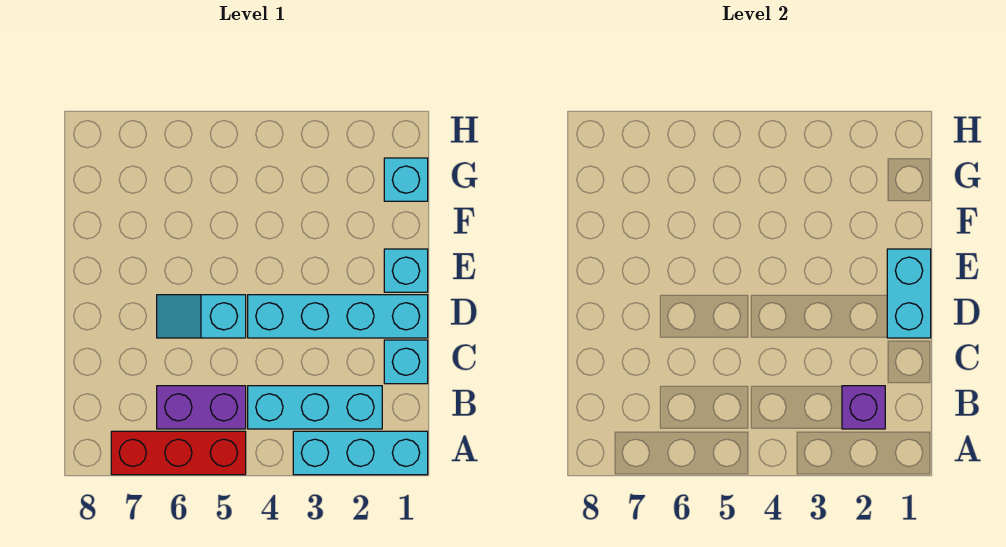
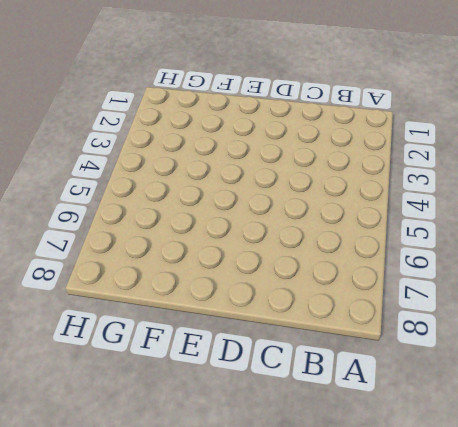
none -> cyan 1x3 brick [293,431,428,475]
none -> red 1x3 brick [111,431,246,475]

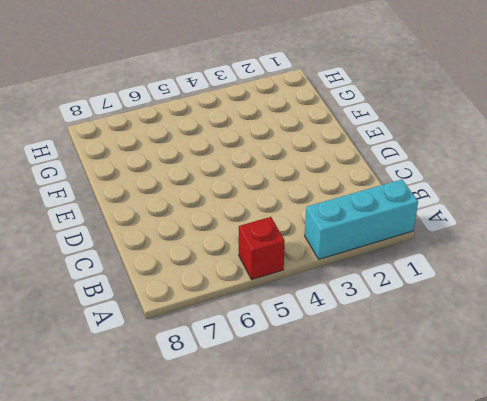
red 1x1 brick [239,217,285,280] -> red 1x3 brick [111,431,246,475]
none -> cyan 1x3 brick [248,386,382,429]
none -> purple 1x2 brick [157,386,246,429]

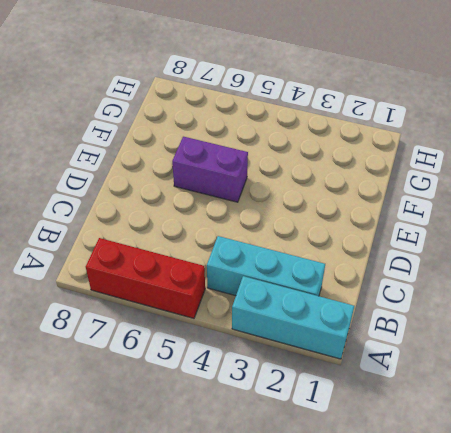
purple 1x2 brick [172,137,248,202] -> purple 1x2 brick moved to [157,386,246,429]
none -> cyan 1x1 brick [384,340,428,384]
none -> cyan 1x4 brick [248,295,428,338]

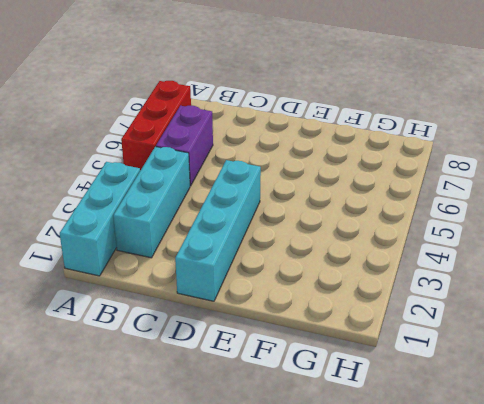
none -> cyan 1x1 brick [384,340,428,384]
none -> cyan 1x2 slope [157,295,246,338]

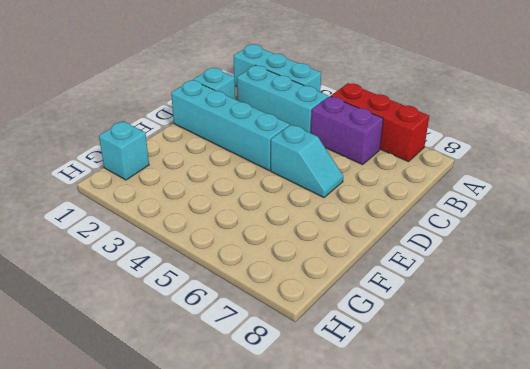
none -> cyan 1x1 brick [384,249,428,292]
none -> purple 1x1 brick [842,386,885,429]

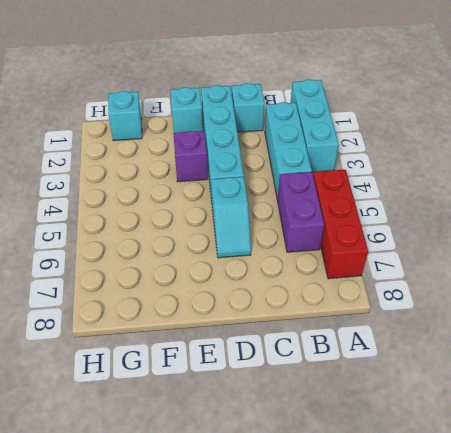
purple 1x1 brick [173,131,208,182] -> purple 1x1 brick moved to [842,386,885,429]
none -> cyan 1x2 brick [887,249,931,338]

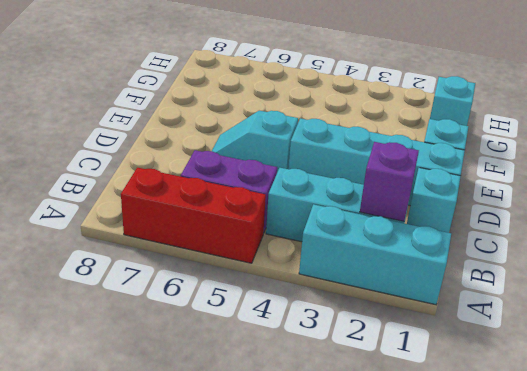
none -> cyan 1x2 brick [887,249,931,338]

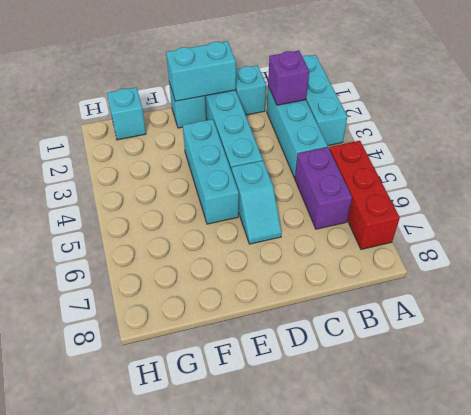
cyan 1x3 brick [183,119,239,224] -> none

